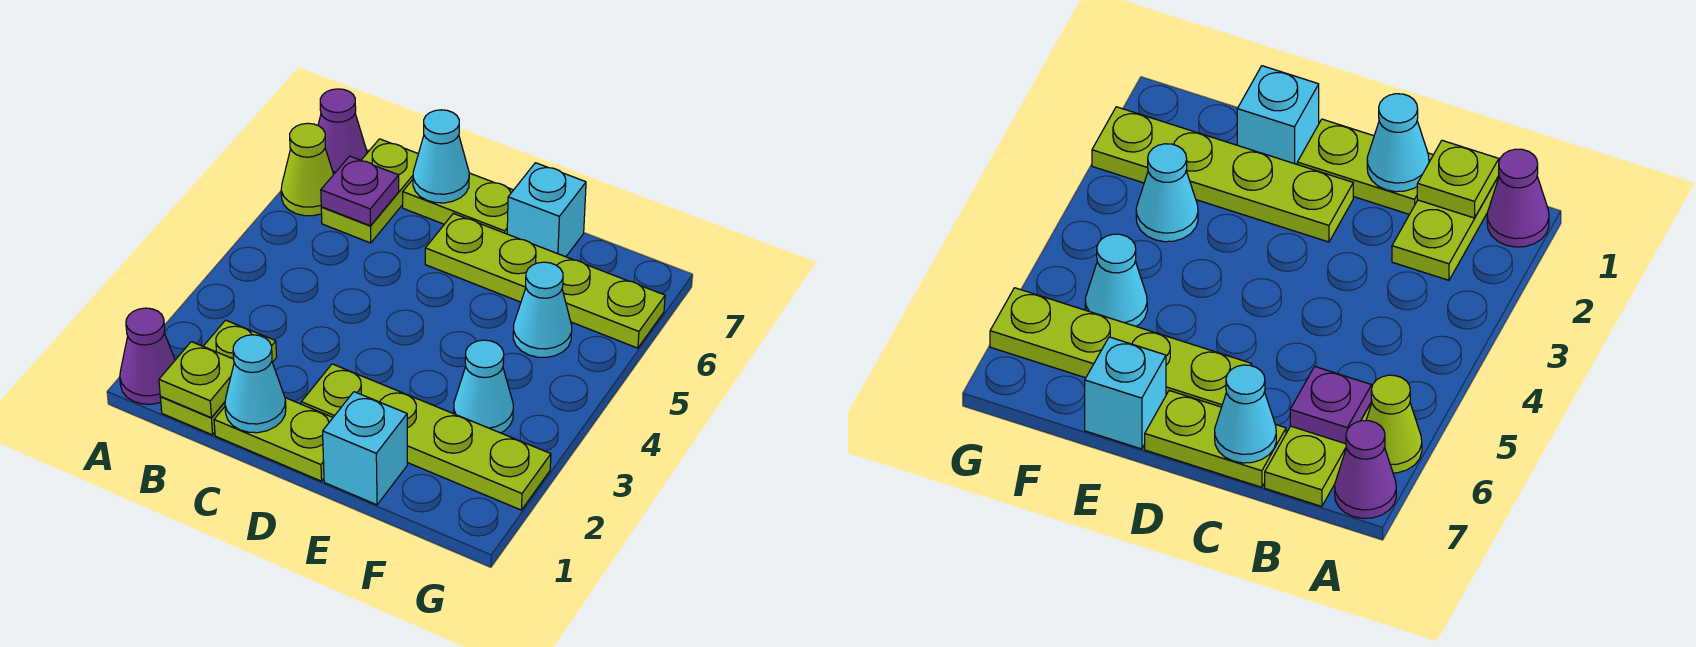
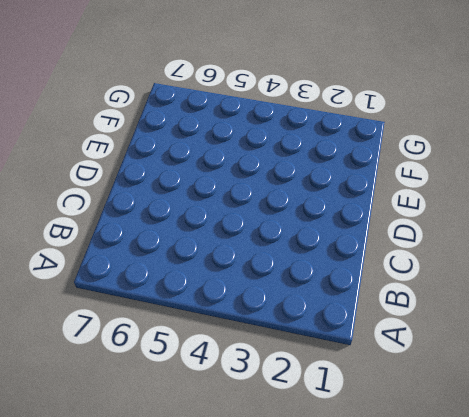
none -> purple 1x1 cone [120,308,175,404]
none -> lime 1x1 cone [281,123,334,216]
none -> purple 1x1 cone [318,89,367,174]

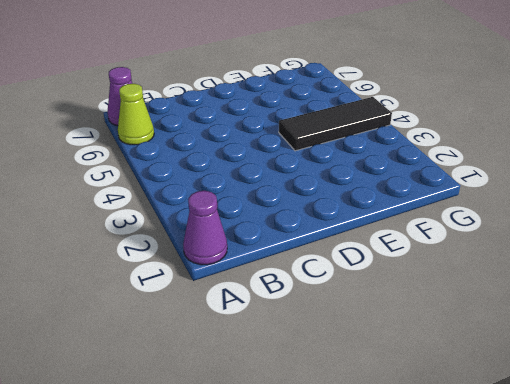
black 1x3 tile [279,97,392,151] -> none
none -> lime 1x2 plate [160,320,277,435]
none -> lime 1x2 plate [321,139,418,243]
none -> lime 1x2 plate [214,398,333,481]

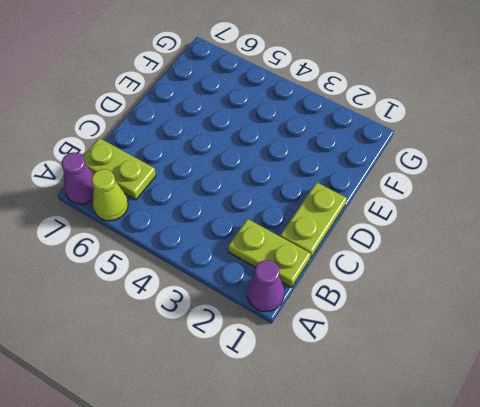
none -> lime 1x2 plate [403,173,513,234]
none -> lime 1x4 plate [301,364,551,510]
none -> lime 1x4 plate [425,213,665,348]

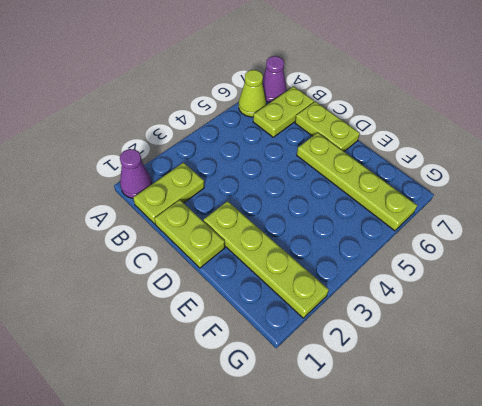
none -> cyan 1x1 brick [323,392,407,505]
none -> cyan 1x1 brick [507,163,586,257]
none -> cyan 1x1 cone [454,340,513,433]

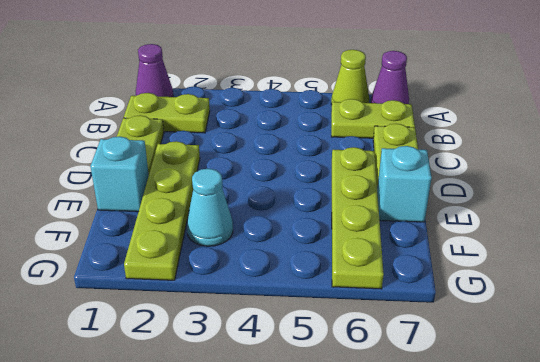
none -> cyan 1x1 cone [513,262,572,357]
none -> lime 1x1 plate [159,342,234,417]
none -> purple 1x1 plate [321,156,399,226]

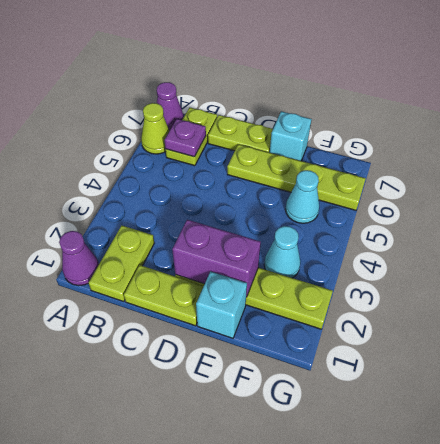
purple 1x2 brick [172,220,261,297] -> none
none -> lime 1x1 plate [159,342,234,417]
none -> cyan 1x1 cone [225,335,286,433]
none -> cyan 1x1 cone [413,110,469,203]

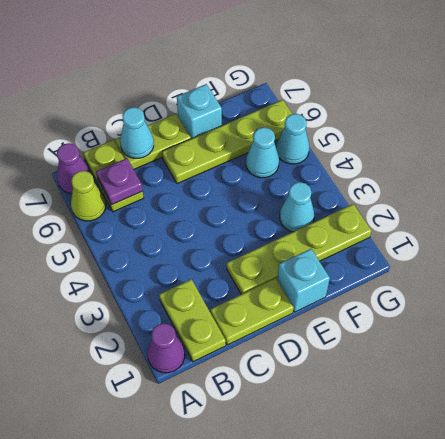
cyan 1x1 cone [276,114,309,164] -> cyan 1x1 cone moved to [225,335,286,433]
none -> lime 1x1 plate [159,342,234,417]

